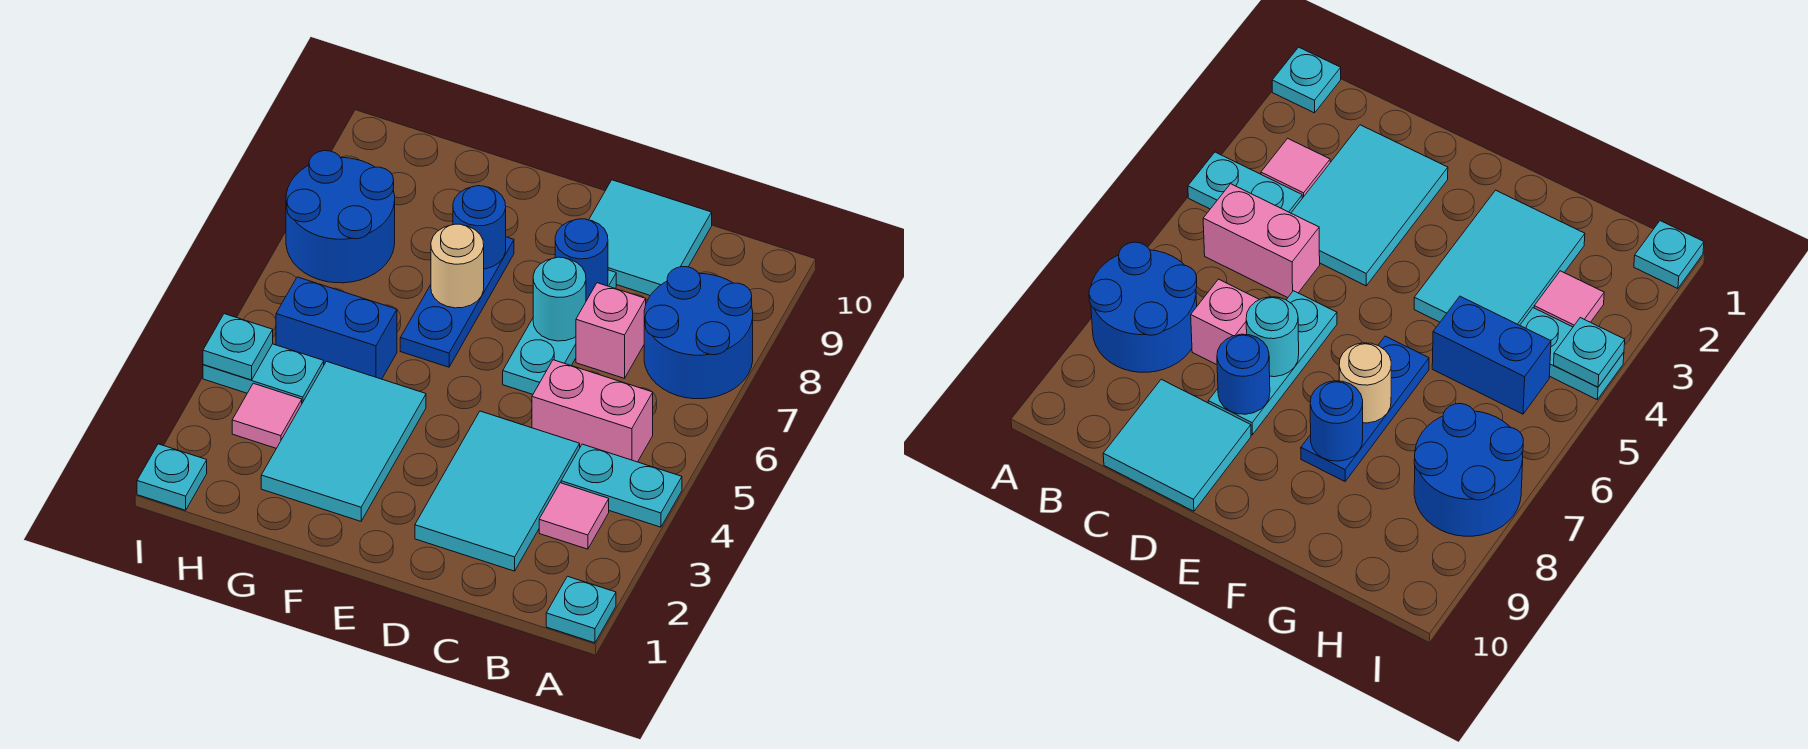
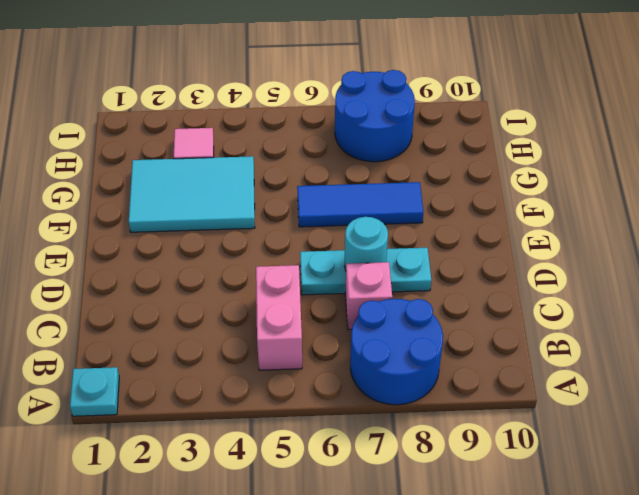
blue 1x3 tile [297,182,423,227] -> blue 1x3 plate [400,237,514,367]
none -> cyan 1x2 plate [561,444,682,527]
none -> pink 1x1 tile [539,483,609,549]
none -> cyan 2x3 tile [415,411,580,571]

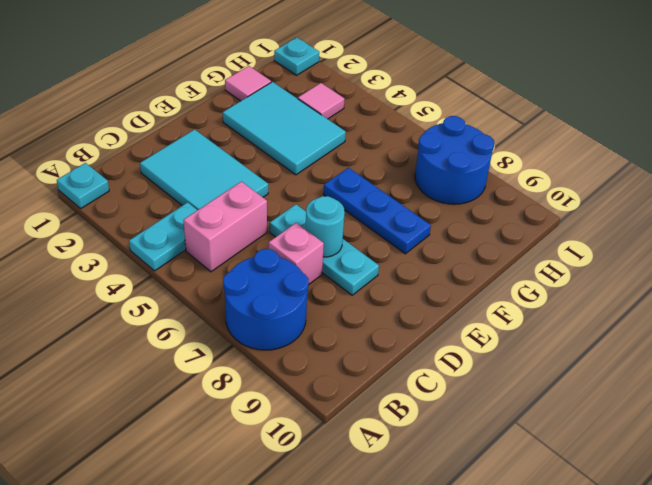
pink 1x1 tile [225,66,271,101] -> pink 1x1 tile moved to [539,483,609,549]
none -> cyan 2x2 tile [589,180,712,295]
none -> blue 1x2 brick [276,277,397,379]
none -> cyan 1x2 plate [203,344,324,403]

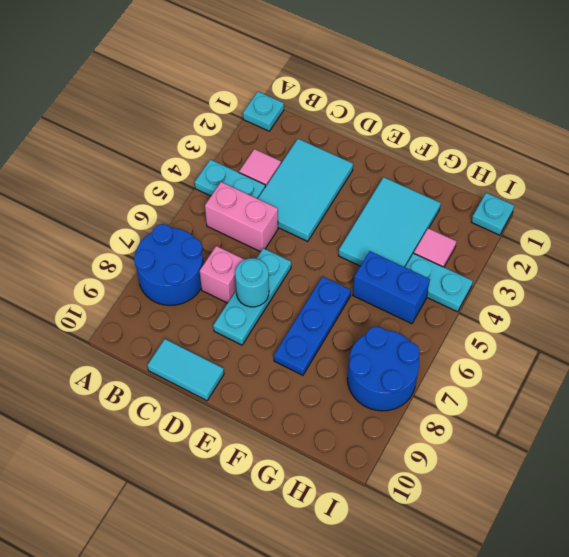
cyan 1x2 tile [147,339,224,401] -> cyan 2x2 tile [589,180,712,295]
none -> blue 1x1 round brick [555,219,608,301]
none -> tan 1x1 round brick [431,224,484,308]
none -> blue 1x1 round brick [453,186,506,269]

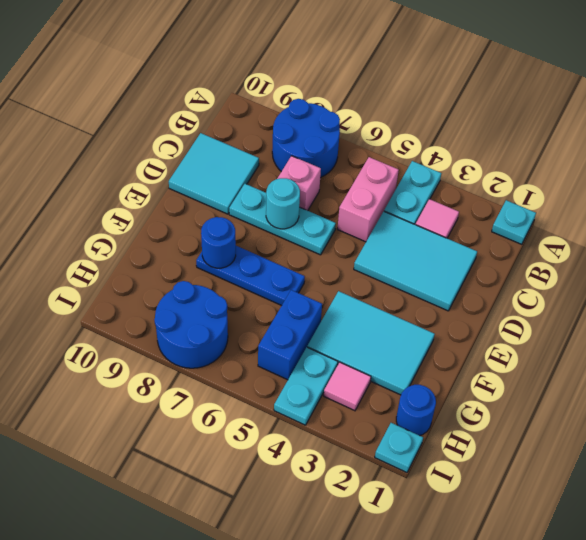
blue 1x1 round brick [396,385,436,436] -> blue 1x1 round brick moved to [555,219,608,301]
none -> tan 1x1 round brick [431,224,484,308]
none -> cyan 1x1 plate [203,314,273,380]

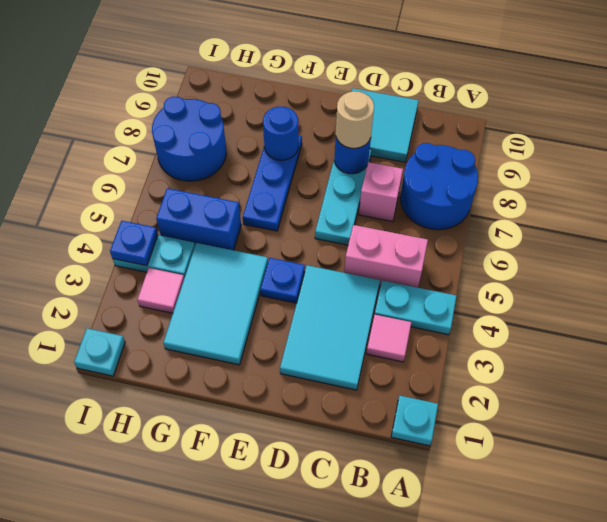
tan 1x1 round brick [336,91,374,148] -> tan 1x1 round brick moved to [431,224,484,308]
blue 1x1 plate [261,258,305,303] -> none
blue 1x1 plate [110,221,158,266] -> cyan 1x1 plate [203,314,273,380]
none -> cyan 1x1 round brick [533,257,586,341]

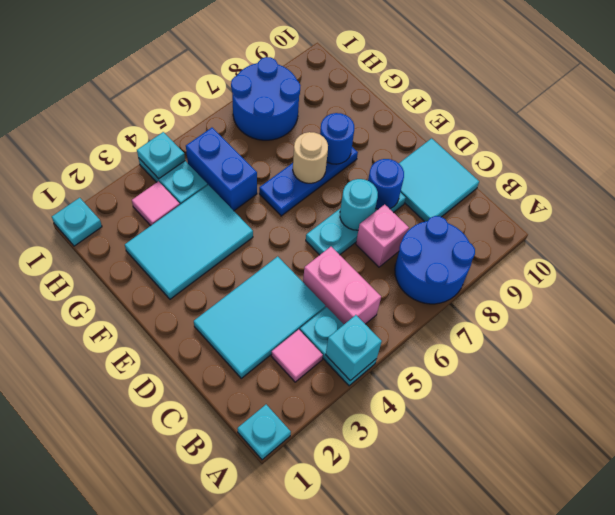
cyan 1x1 brick [326,315,382,381] -> none

